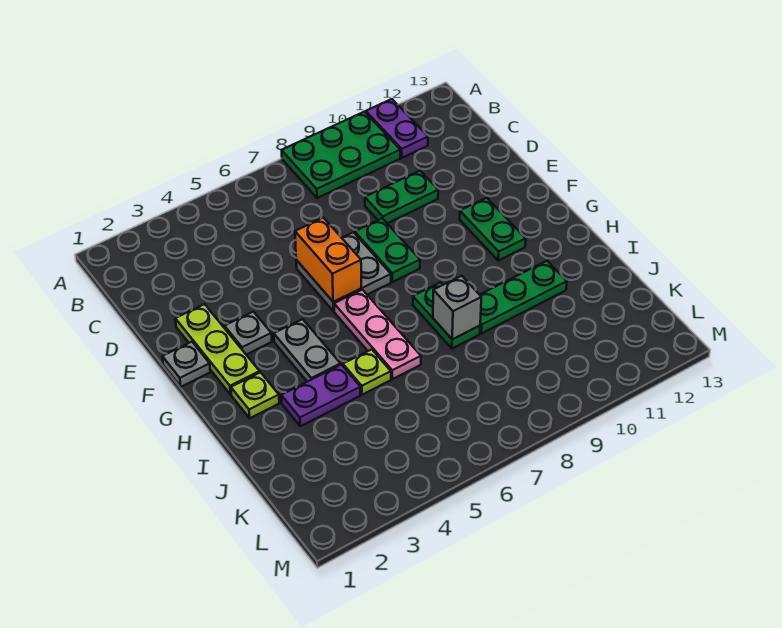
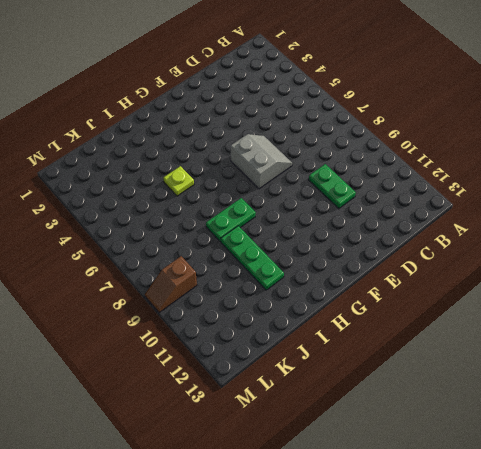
grey 2x2 slope [231,134,292,189] -> grey 2x2 plate [296,232,391,311]
brown 1x2 slope [145,256,197,313] -> none
none -> green 2x3 plate [282,112,400,198]
none -> purple 1x2 plate [366,99,428,158]
none -> lime 1x3 plate [175,304,260,394]

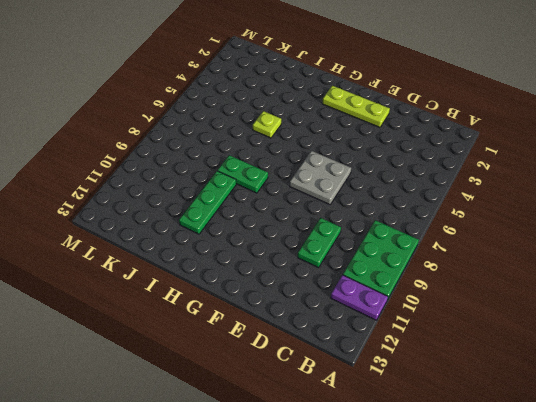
none -> green 1x2 plate [355,218,420,282]
none -> grey 1x1 plate [162,342,210,387]
none -> grey 1x1 plate [224,312,272,355]

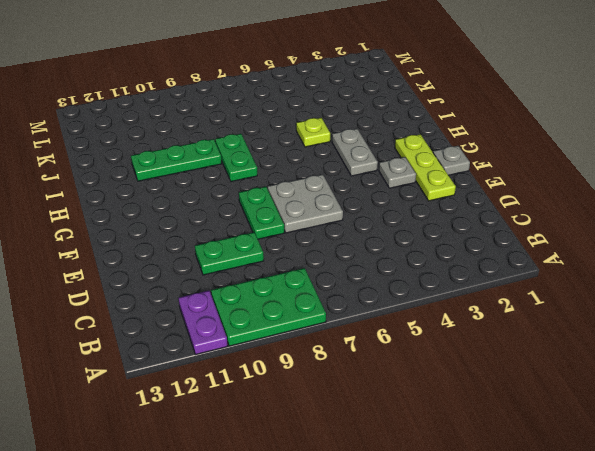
none -> green 1x2 plate [460,198,526,261]
none -> pink 1x3 plate [334,290,421,379]
none -> lime 1x1 plate [231,372,279,418]

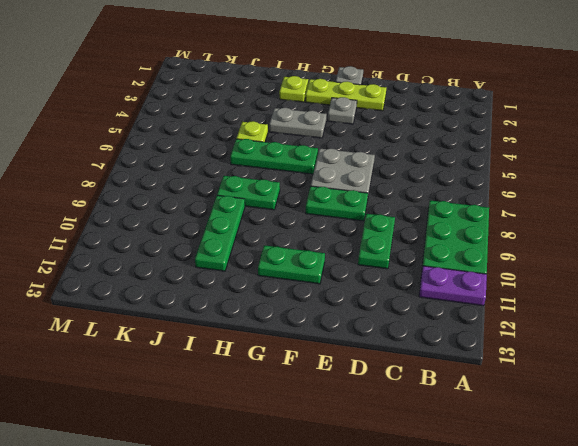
green 1x3 plate [230,139,318,174] -> pink 1x3 plate [334,290,421,379]
none -> purple 1x2 plate [281,365,361,426]
none -> orange 1x2 brick [295,218,361,302]
none -> grey 1x1 brick [433,276,481,339]

